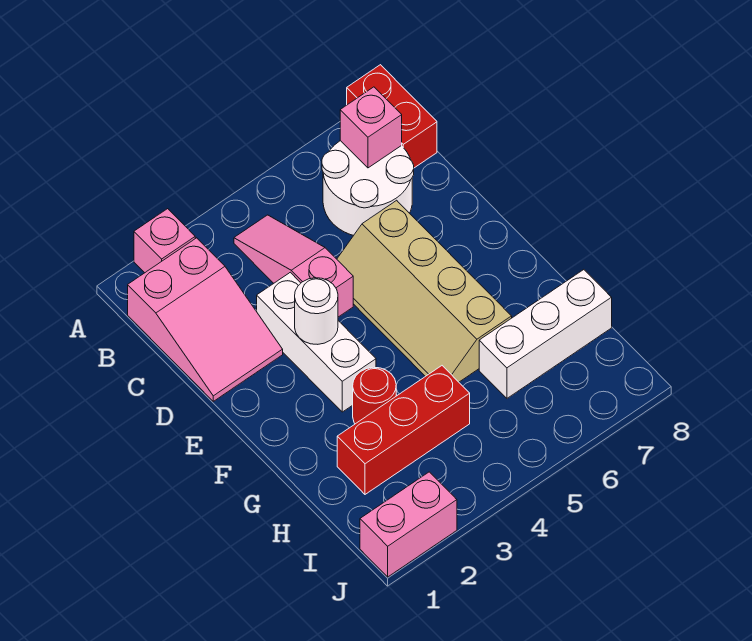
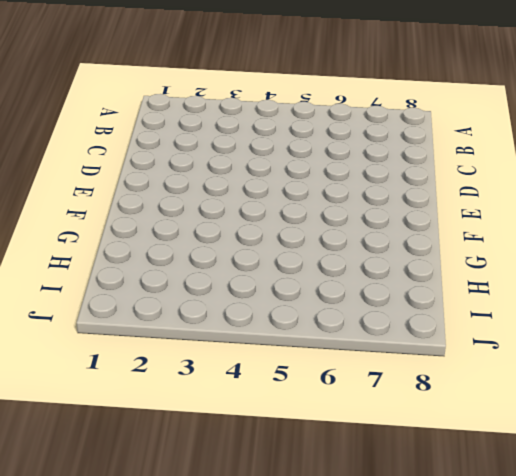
none -> pink 1x1 brick [134,209,195,273]
none -> red 1x2 brick [347,65,437,168]
none -> pink 2x3 slope [128,238,283,401]

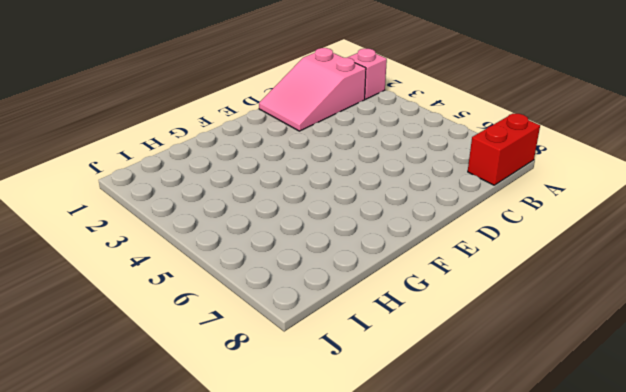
none -> pink 1x3 slope [234,215,353,317]
none -> white 2x2 round brick [322,141,414,235]
none -> white 1x3 brick [257,272,376,412]

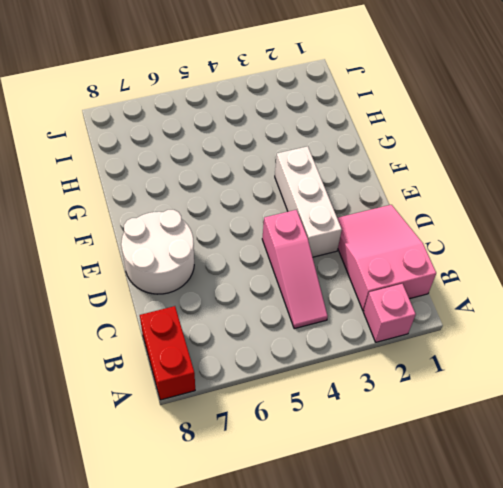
white 2x2 round brick [121,210,194,294] -> white 2x2 round brick moved to [322,141,414,235]
none -> tan 2x4 slope [337,200,512,382]
none -> red 1x1 round brick [353,367,396,424]
none -> red 1x3 brick [337,366,470,494]

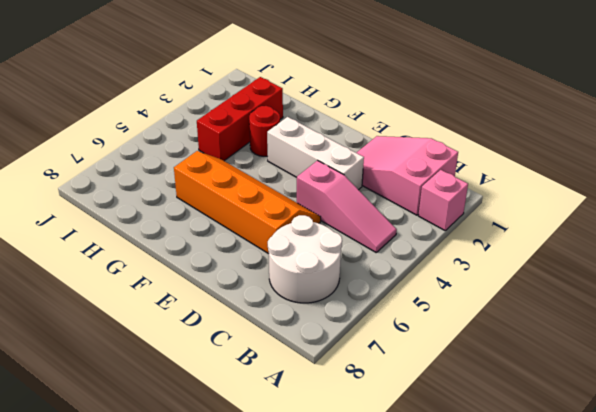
orange 2x4 slope [174,151,321,254] -> tan 2x4 slope [337,200,512,382]
none -> red 1x2 brick [347,65,437,168]
none -> white 1x3 brick [479,270,612,398]
none -> pink 1x2 brick [360,472,457,577]

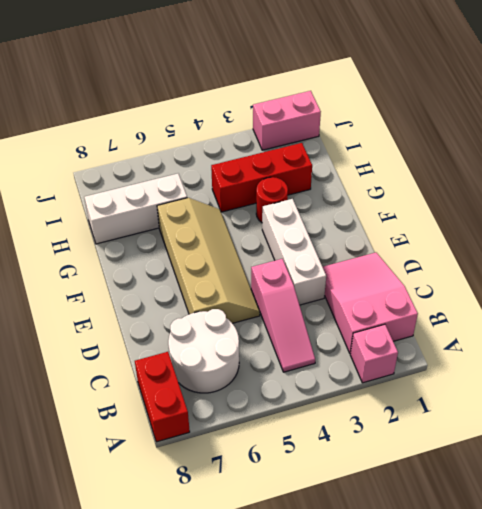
none -> pink 1x1 brick [340,87,402,168]
none -> white 1x1 round brick [295,278,338,344]

